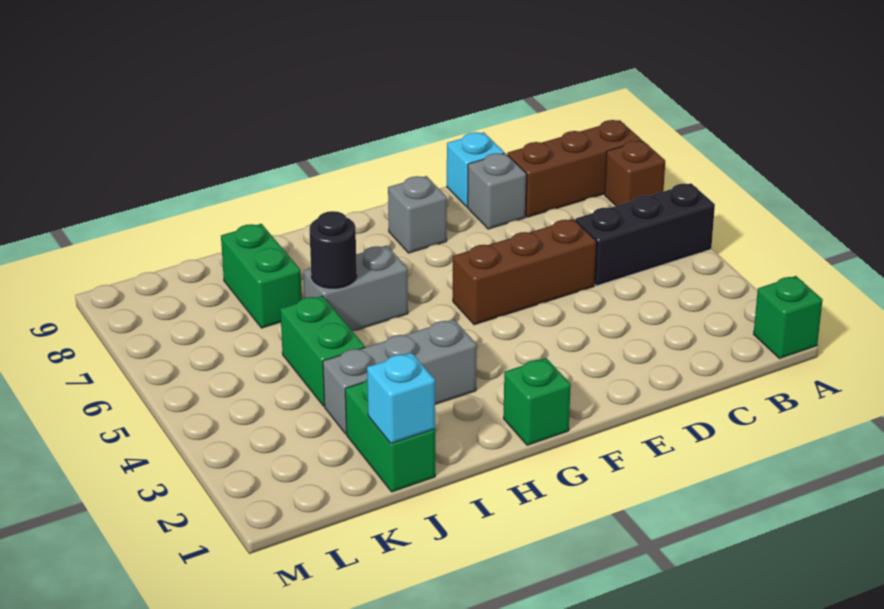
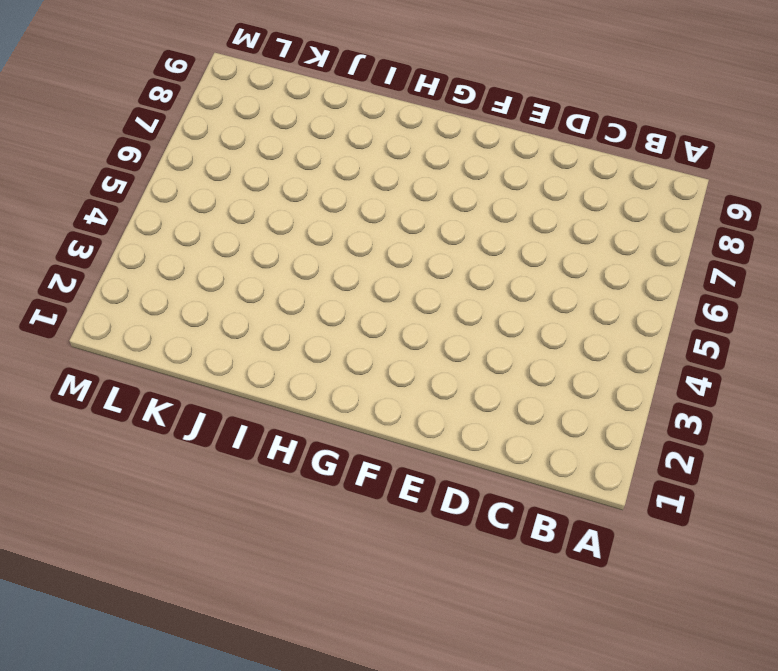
none -> green 1x1 brick [754,276,823,359]
none -> black 1x3 brick [575,183,715,286]
none -> brown 1x1 brick [605,141,665,206]

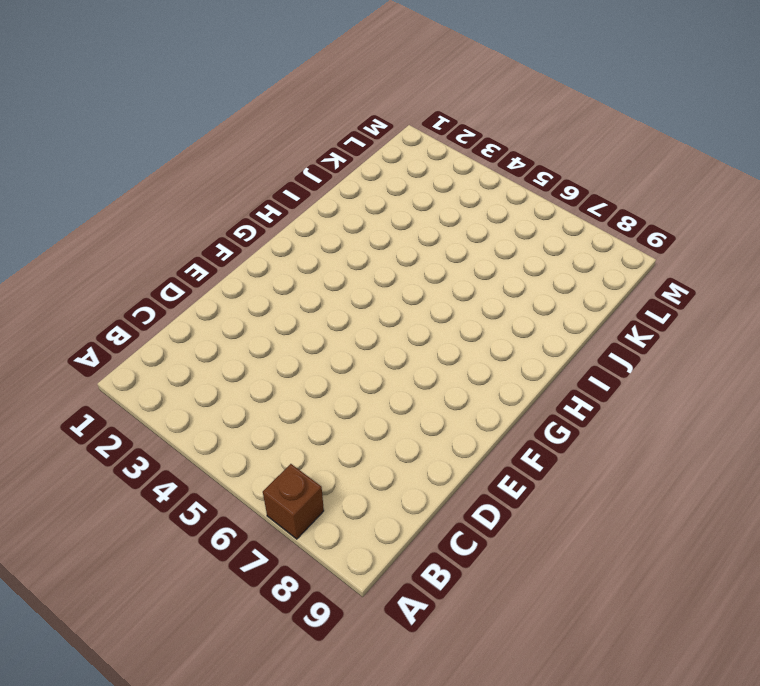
none -> green 1x1 brick [754,276,823,359]
none -> black 1x3 brick [575,183,715,286]
none -> brown 1x3 brick [507,120,642,217]

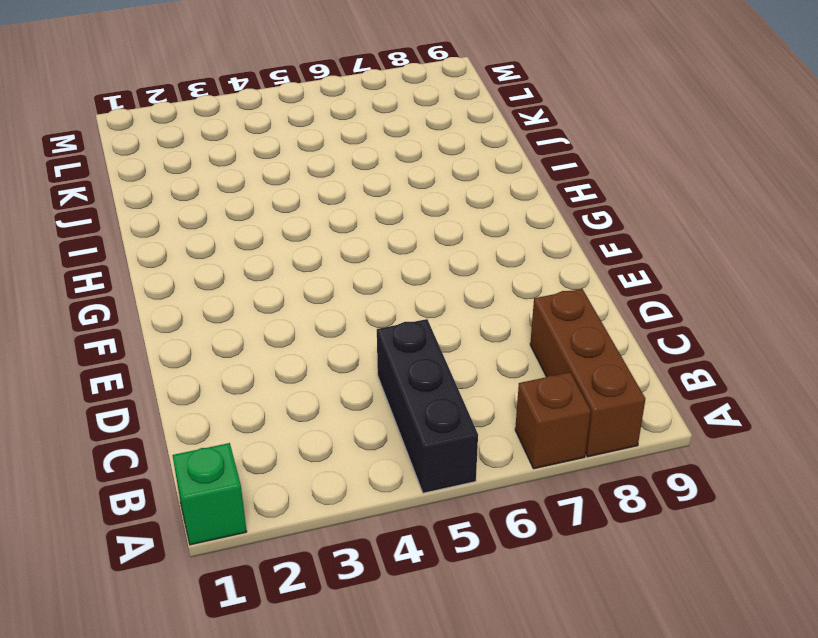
none -> brown 1x3 brick [453,219,596,325]
none -> grey 1x1 brick [468,153,526,229]
none -> cyan 1x1 brick [447,132,504,207]

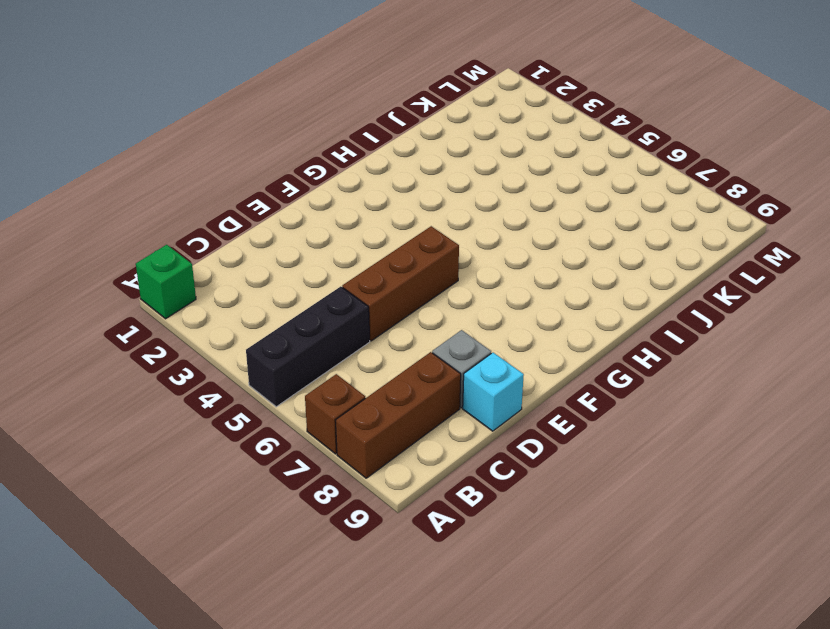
none -> grey 1x1 brick [388,176,447,253]
none -> green 1x1 brick [503,358,571,445]
none -> grey 1x3 brick [323,320,477,434]

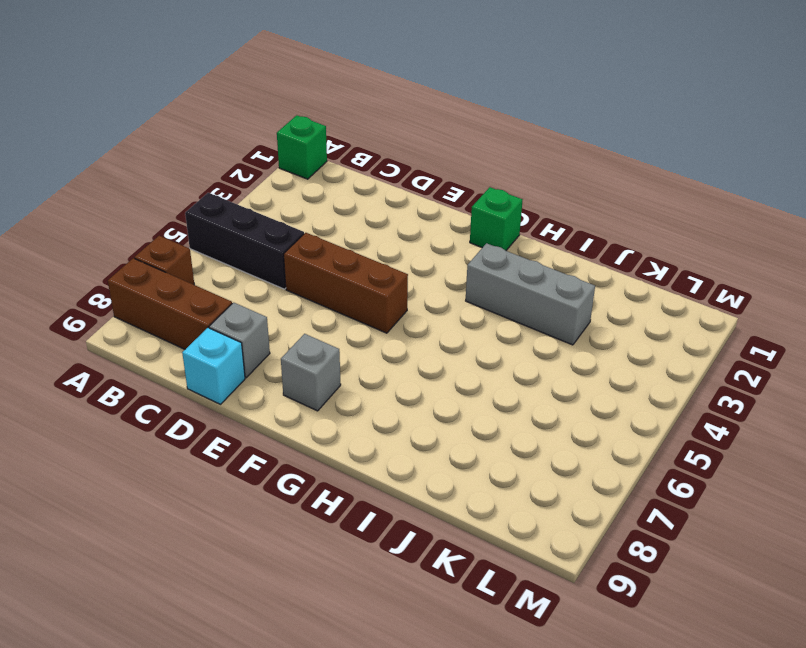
none -> grey 1x2 brick [304,245,408,331]
none -> green 1x2 brick [345,380,435,492]
none -> green 1x2 brick [280,296,365,406]

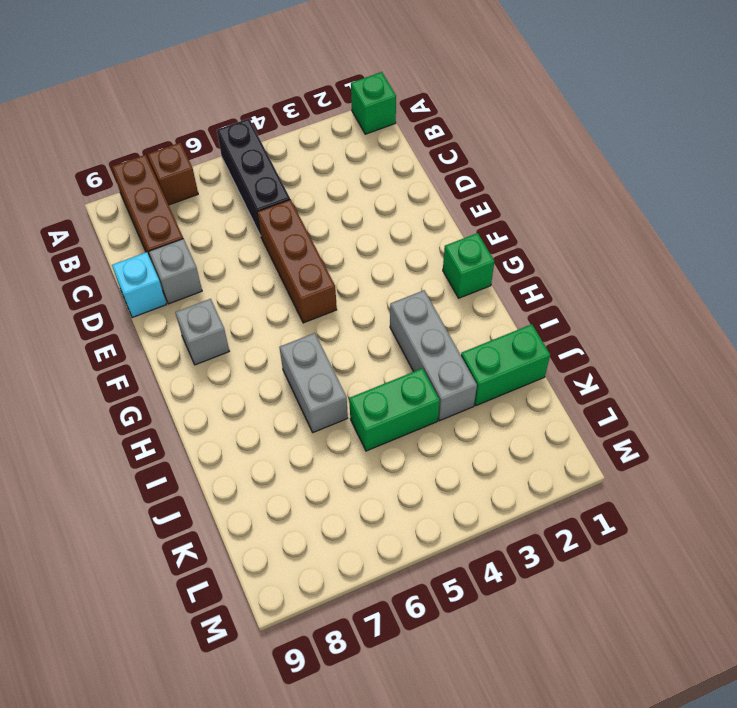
none -> green 1x2 brick [221,224,302,328]
none -> black 1x1 round brick [309,211,357,288]
none -> cyan 1x1 brick [367,353,435,444]

